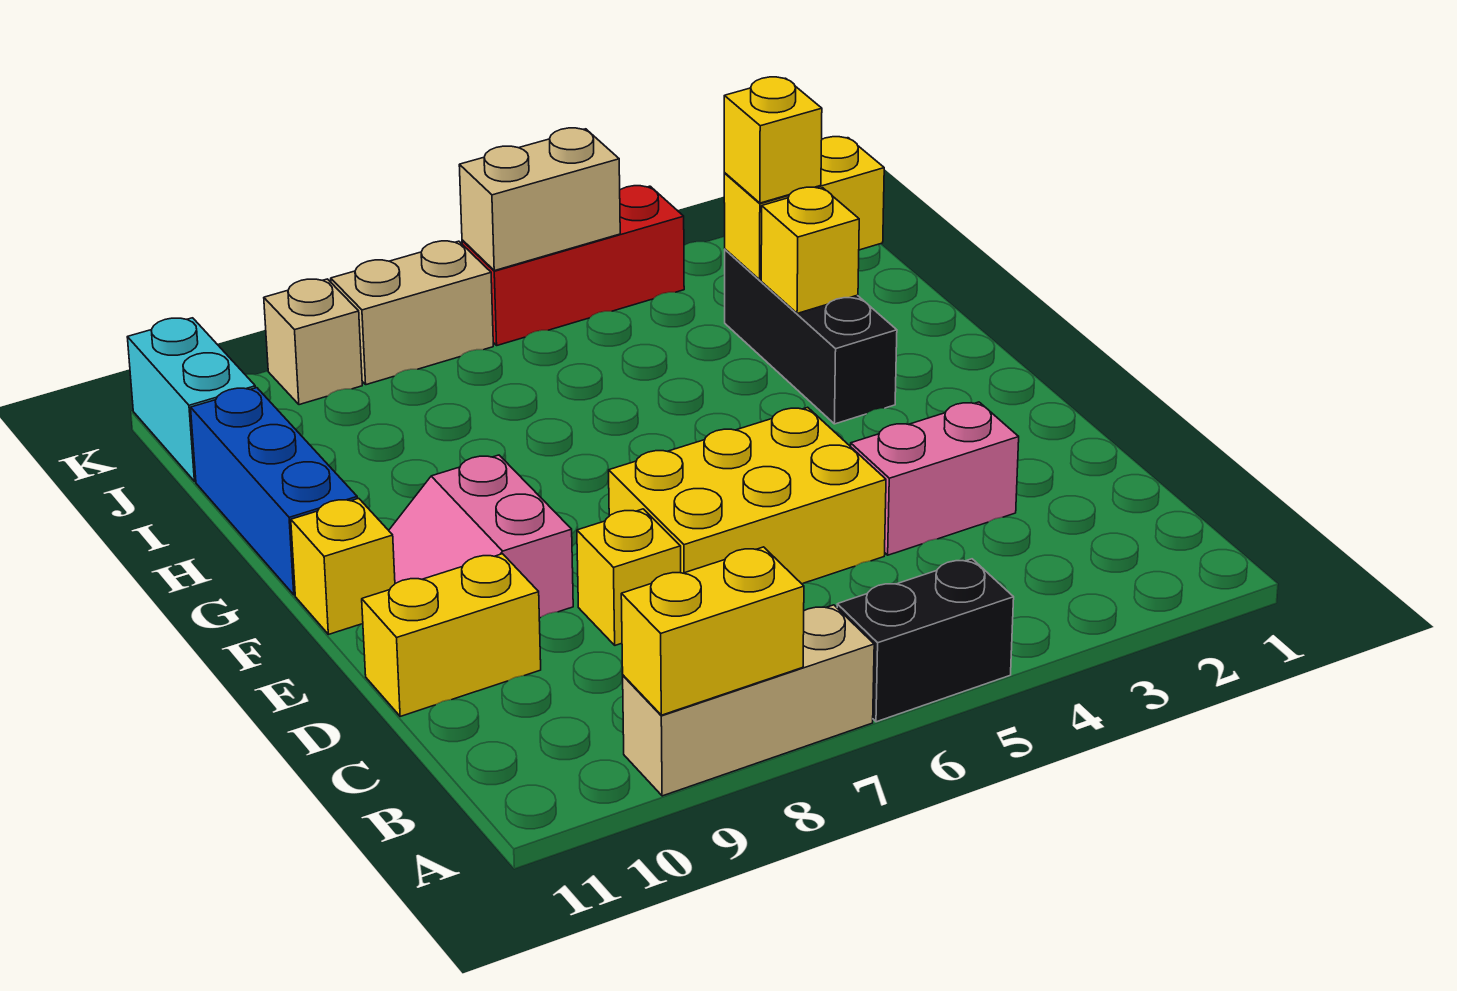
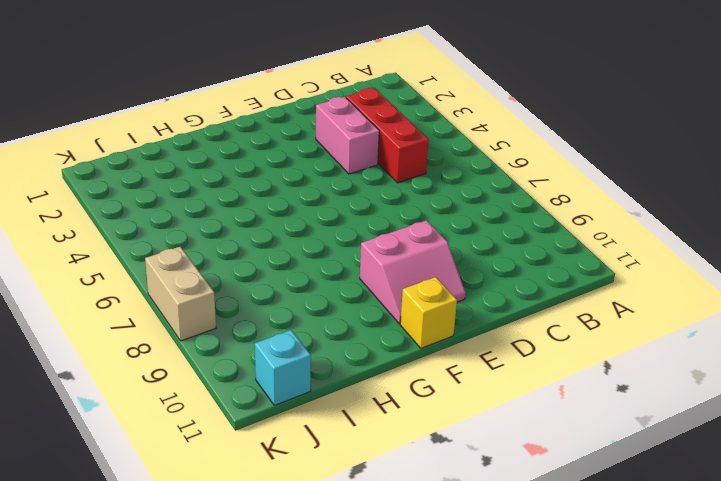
red 1x3 brick [346,88,429,183] -> red 1x3 brick moved to [462,186,684,345]
cyan 1x1 brick [255,330,311,405] -> cyan 1x2 brick [127,318,256,481]
none -> black 1x2 brick [837,559,1014,722]
none -> tan 1x3 brick [623,605,874,796]
none -> yellow 2x3 brick [609,407,886,584]

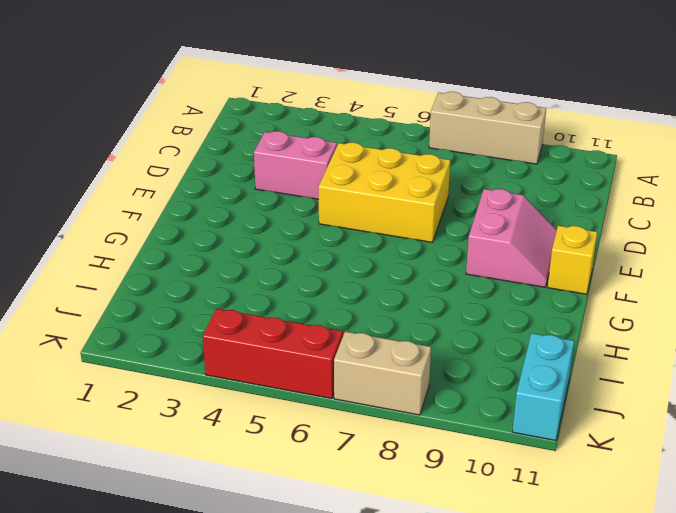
none -> black 1x2 brick [837,559,1014,722]
none -> yellow 1x1 brick [577,509,681,645]
none -> yellow 1x2 brick [362,554,541,716]

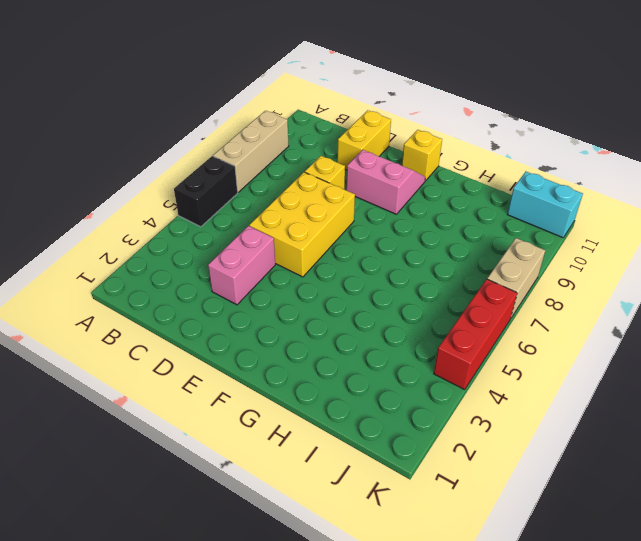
none -> black 1x3 brick [725,249,897,424]
none -> blue 1x3 brick [191,388,357,595]
none -> tan 1x1 brick [264,279,362,405]

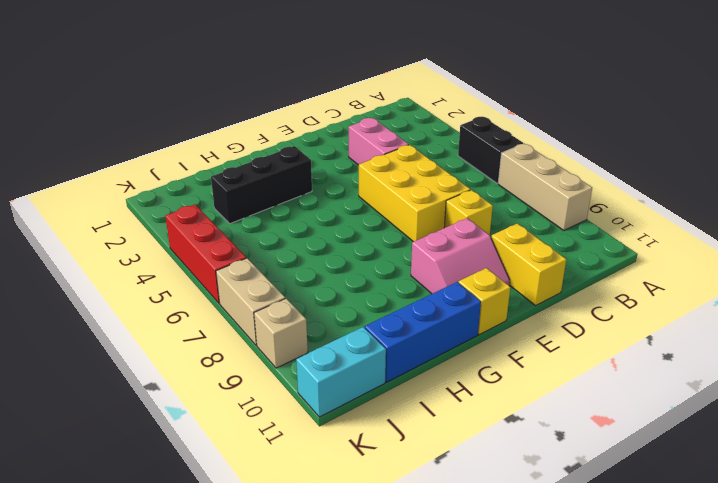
none -> yellow 1x2 brick [621,547,804,715]
none -> yellow 1x1 brick [761,187,859,313]
none -> yellow 1x2 brick [724,137,884,280]

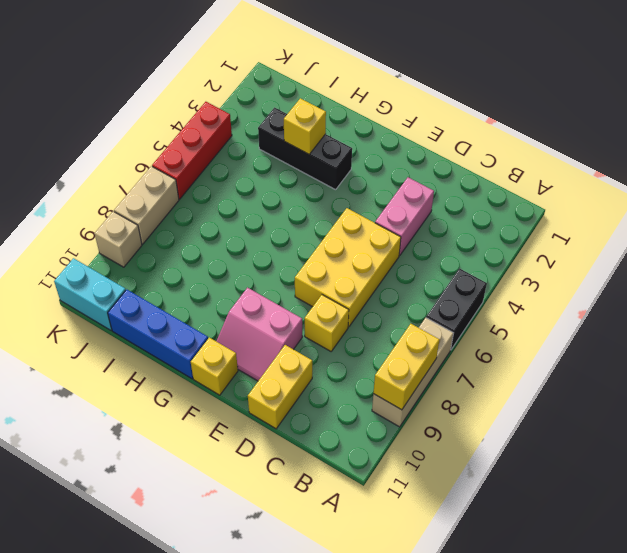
none -> yellow 1x2 brick [724,137,884,280]
none -> tan 1x2 brick [459,128,620,271]
none -> yellow 1x1 brick [724,77,822,203]

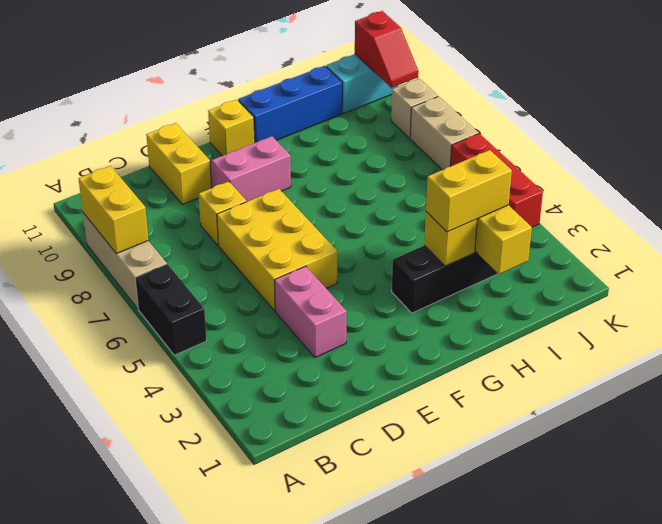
yellow 1x2 brick [426,150,512,232] -> yellow 1x1 brick [724,77,822,203]
red 1x2 slope [355,11,419,88] -> none
none -> tan 1x2 brick [459,128,620,271]

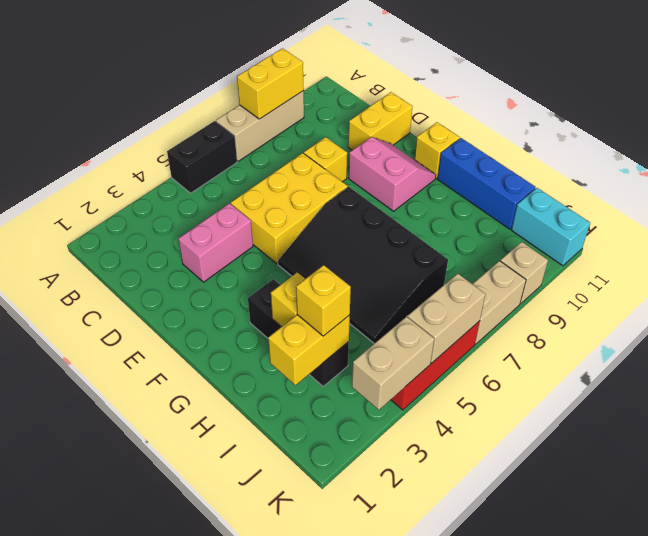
black 3x4 slope [278,187,448,343] -> none
tan 1x2 brick [352,317,434,410] -> none

